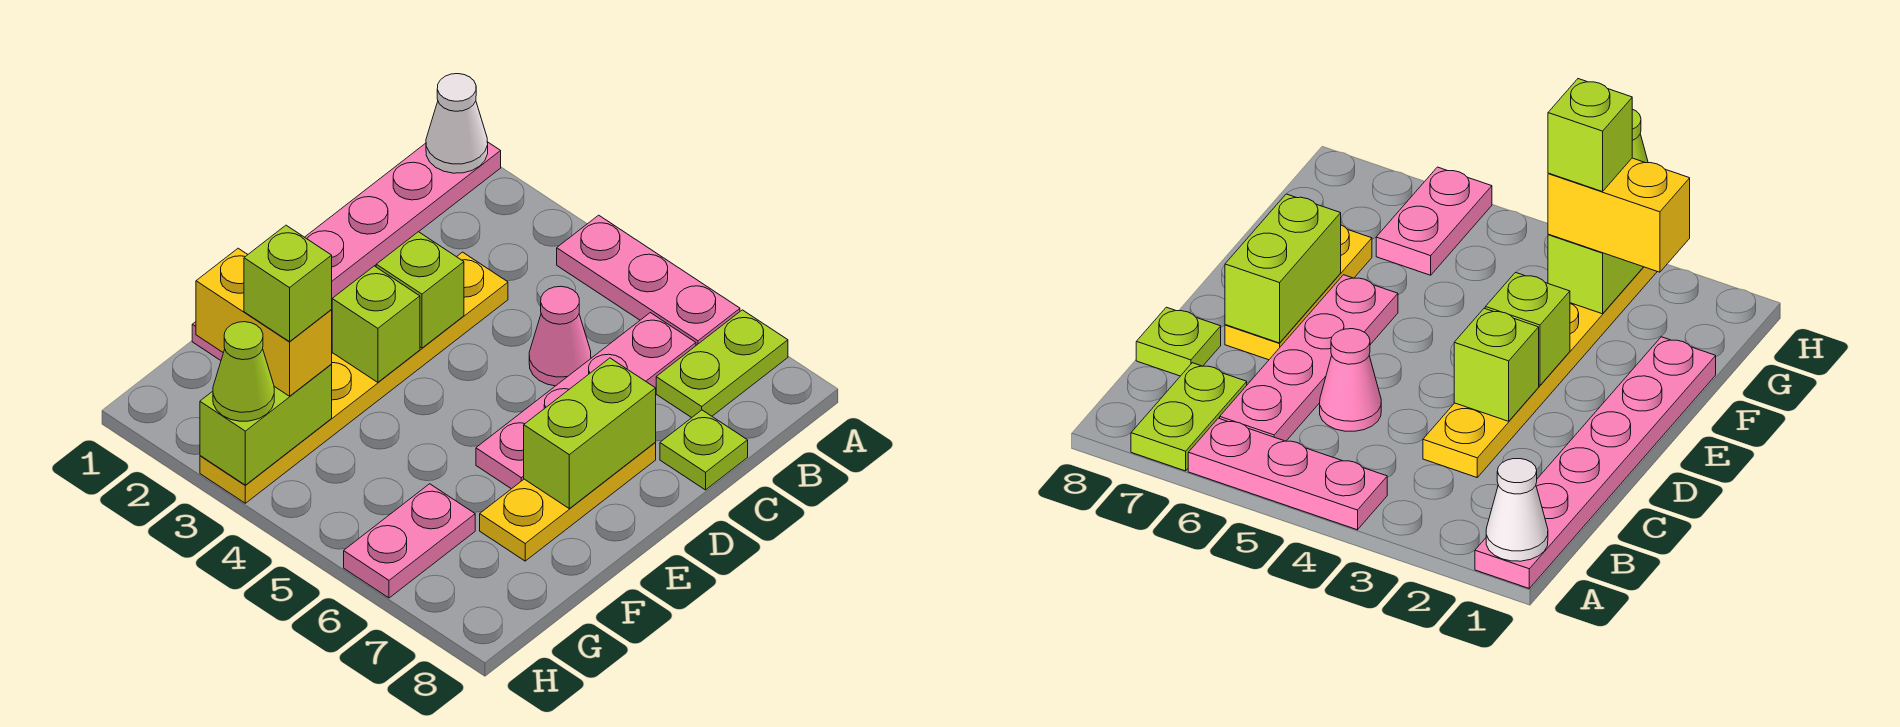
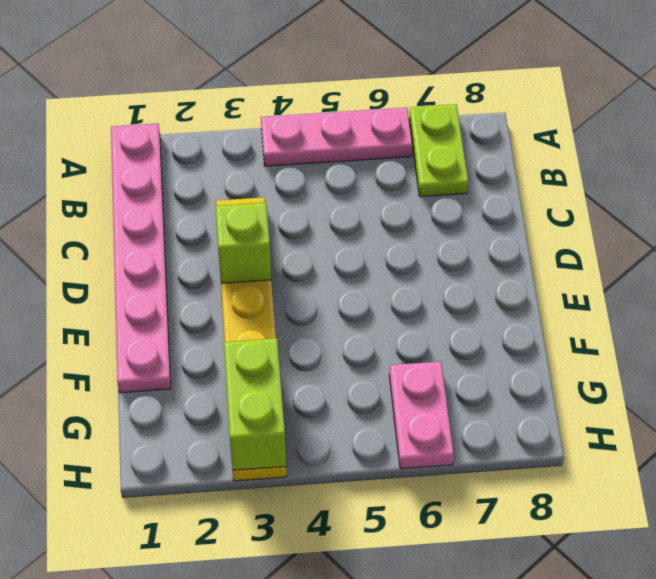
none -> pink 1x4 plate [476,313,696,489]
none -> pink 1x1 cone [529,286,591,386]
none -> lime 1x1 plate [660,410,748,490]

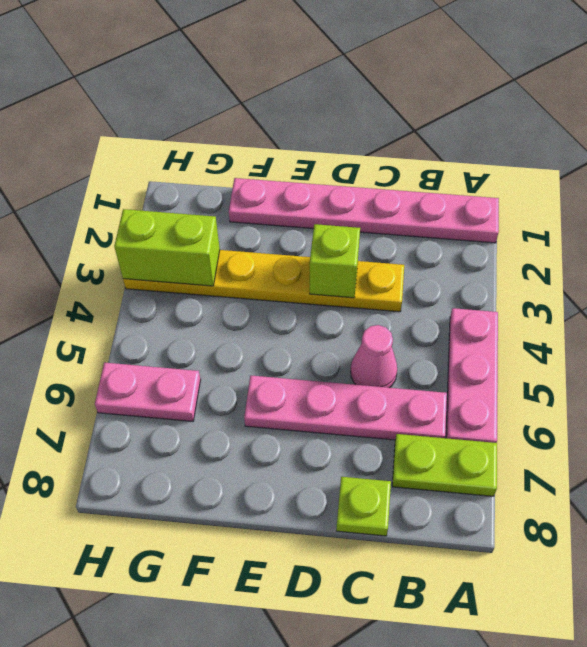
none -> yellow 1x3 plate [480,443,656,561]
none -> white 1x1 cone [426,74,488,173]
none -> lime 1x2 brick [524,358,656,508]

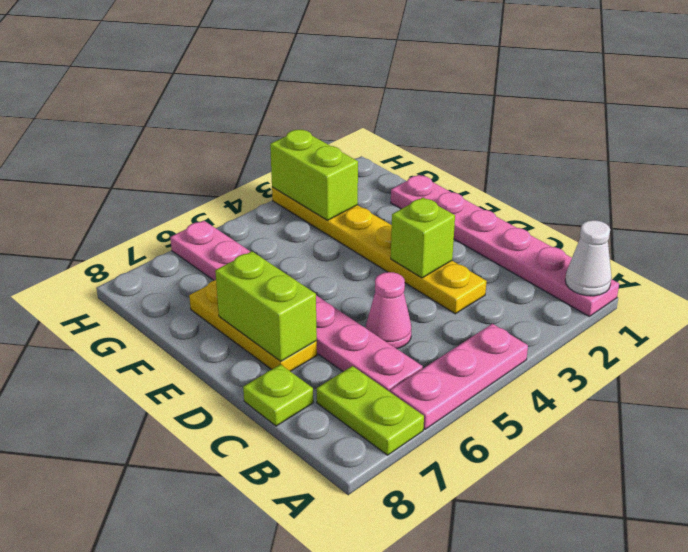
none -> lime 1x1 brick [332,266,420,382]
none -> yellow 1x2 brick [196,248,332,396]
none -> lime 1x1 cone [213,322,274,421]

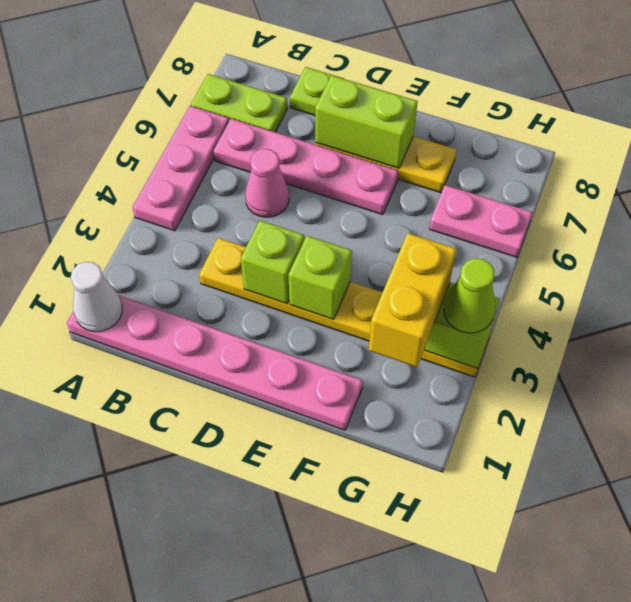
none -> lime 1x1 brick [244,225,332,342]

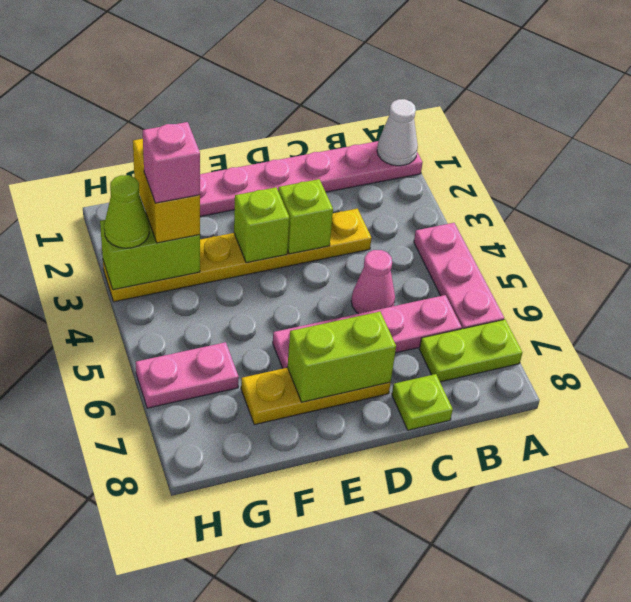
pink 1x1 brick [143,122,200,203] -> lime 1x1 brick [244,225,332,342]

